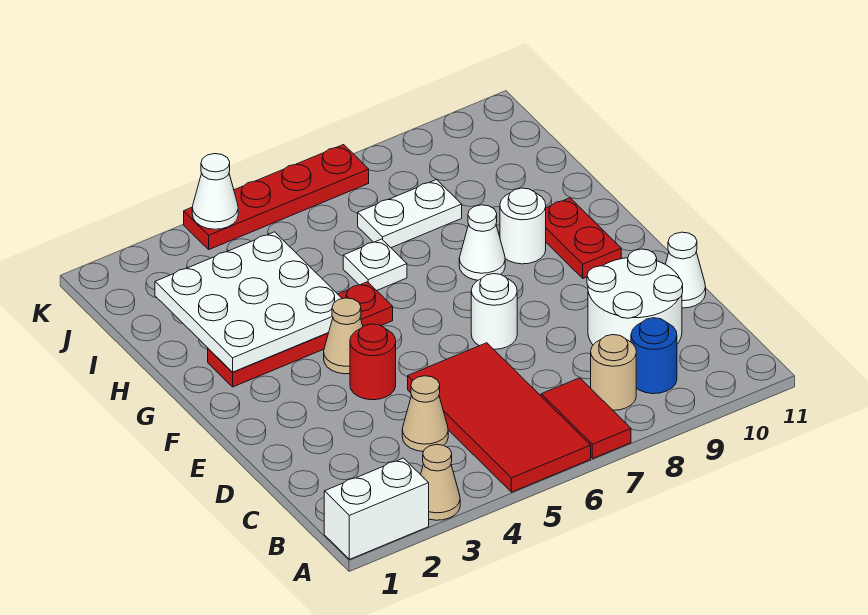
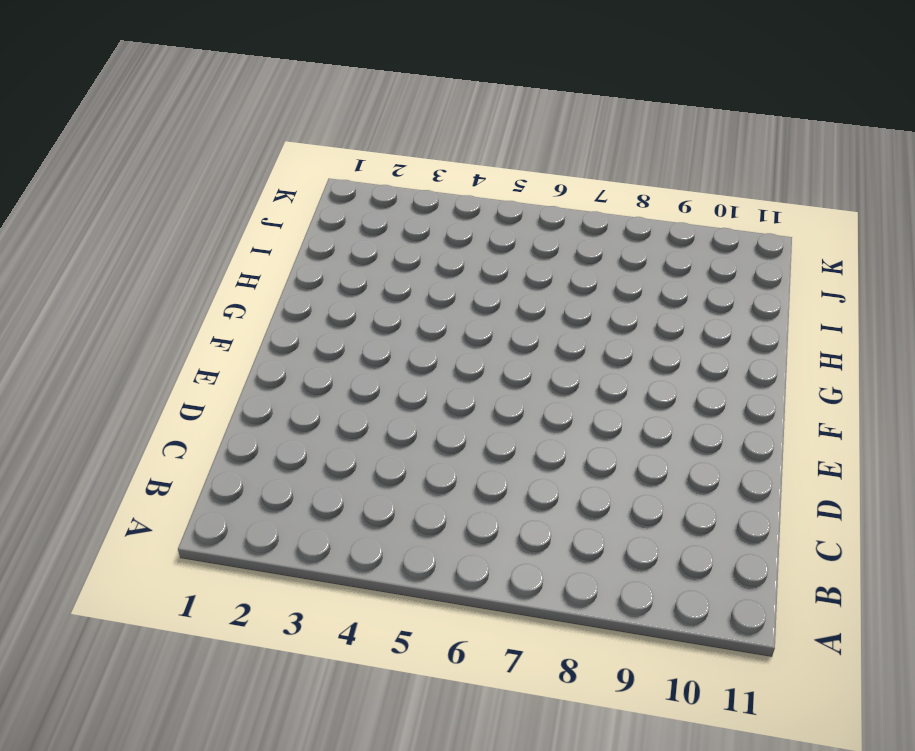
none -> white 1x2 brick [324,458,429,559]
none -> tan 1x1 cone [421,445,460,520]
none -> red 2x4 tile [408,343,591,492]

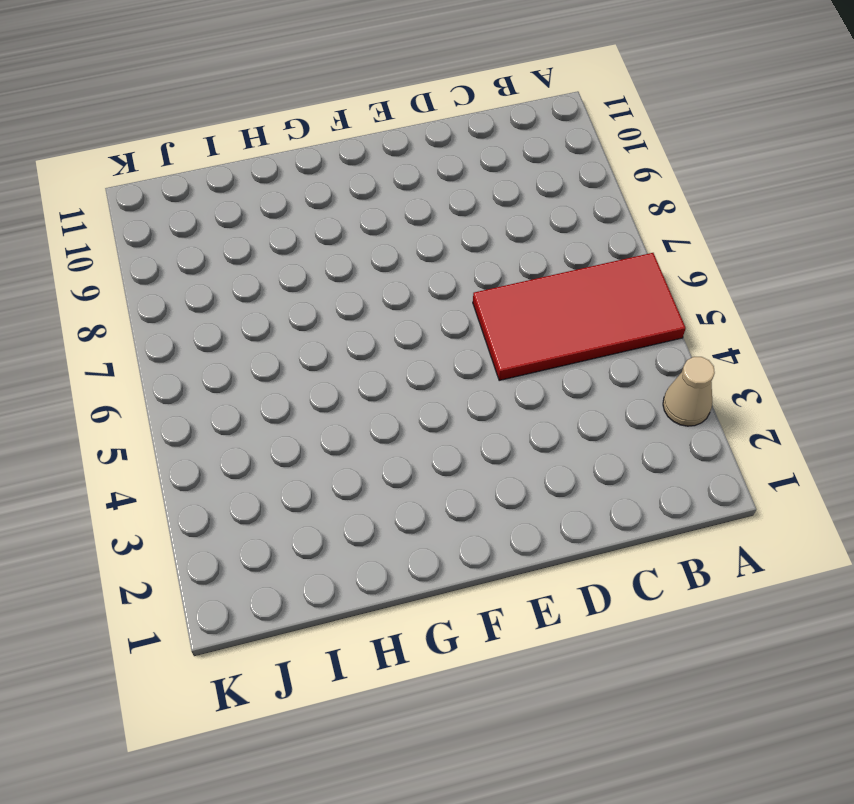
none -> white 1x2 brick [324,458,429,559]
none -> red 1x2 tile [541,378,631,459]
none -> tan 1x1 round brick [591,335,636,410]

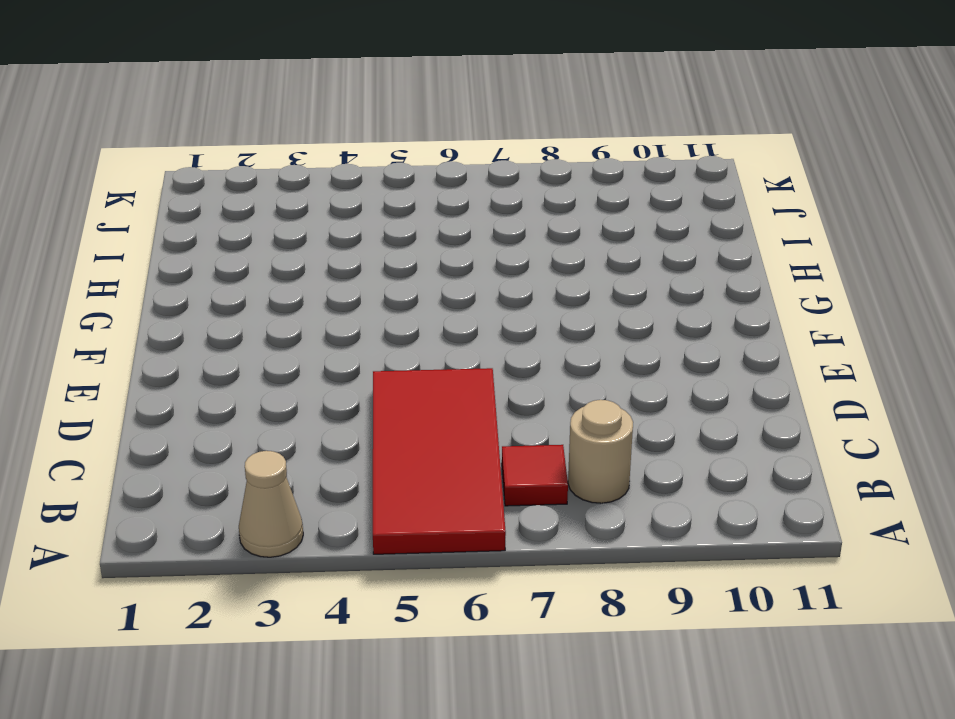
red 1x1 tile [502,445,568,506] -> red 1x2 tile [541,378,631,459]
none -> white 1x2 brick [324,458,429,559]
none -> blue 1x1 round brick [631,318,677,394]
none -> tan 1x1 cone [402,376,448,452]

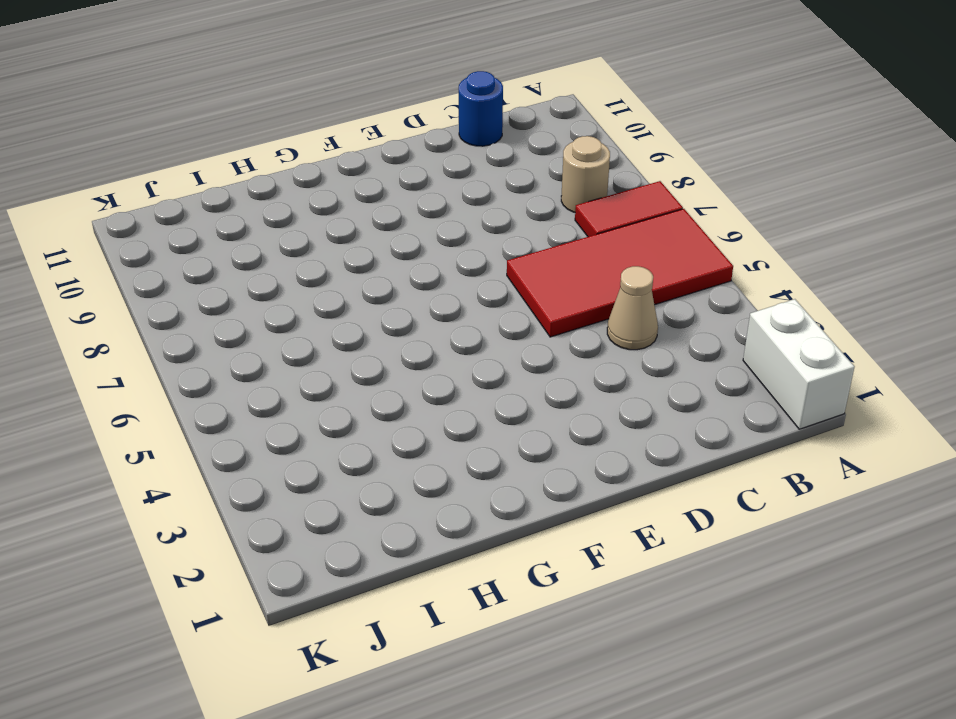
blue 1x1 round brick [459,71,503,146] -> blue 1x1 round brick moved to [631,318,677,394]
none -> tan 1x1 cone [421,445,460,520]
none -> white 2x2 round brick [587,249,683,345]
none -> white 1x1 cone [665,232,706,308]

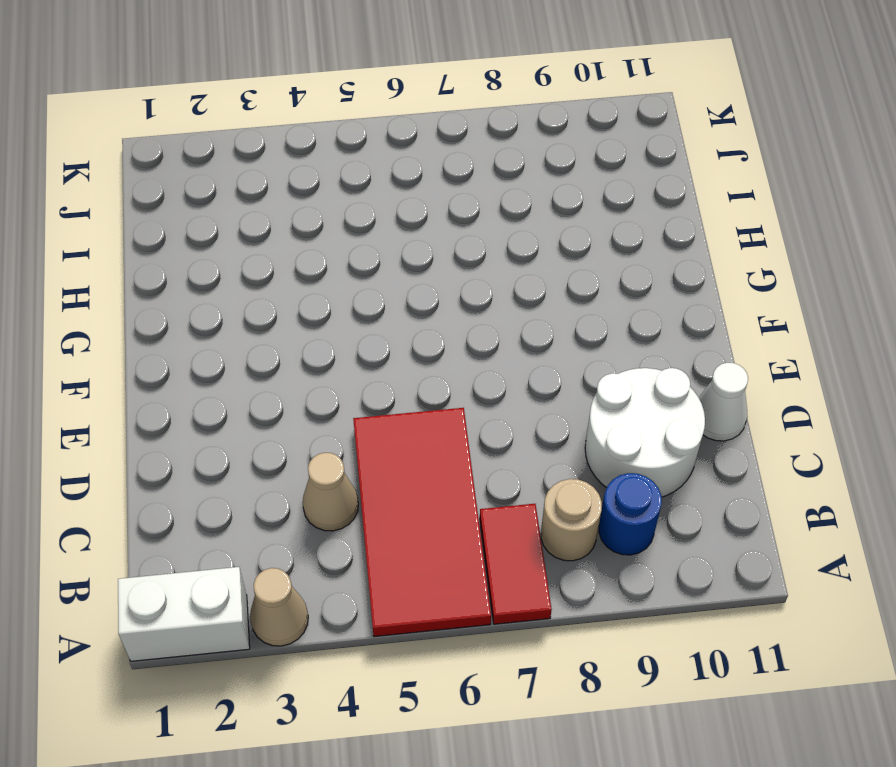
none -> red 1x1 round brick [350,324,396,400]
none -> white 1x1 round brick [471,274,517,349]
none -> tan 1x1 cone [324,298,363,374]

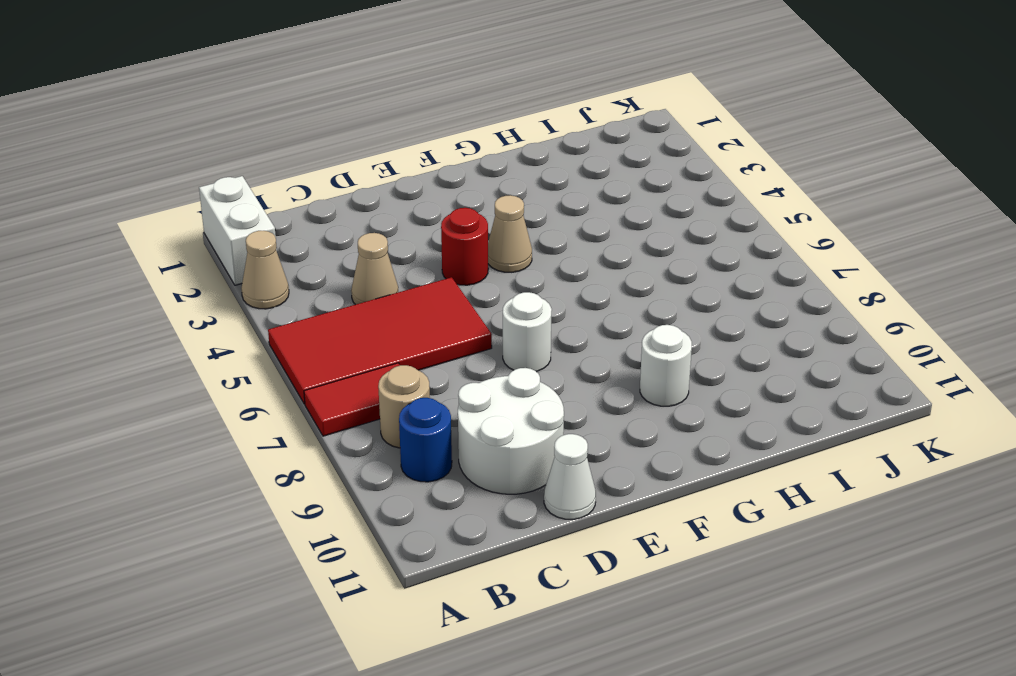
none -> red 1x2 plate [546,198,621,278]
none -> red 1x4 plate [208,282,393,387]
none -> white 1x1 cone [459,205,505,280]

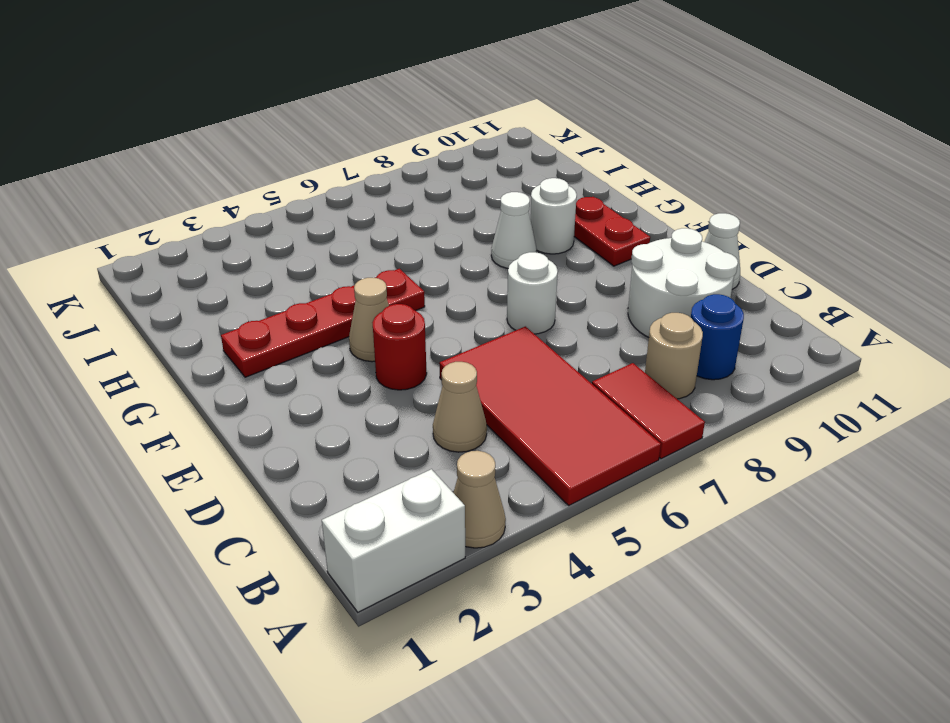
none -> white 1x1 plate [343,239,407,290]
none -> white 1x2 plate [358,180,462,248]
none -> red 1x4 plate [184,145,369,249]

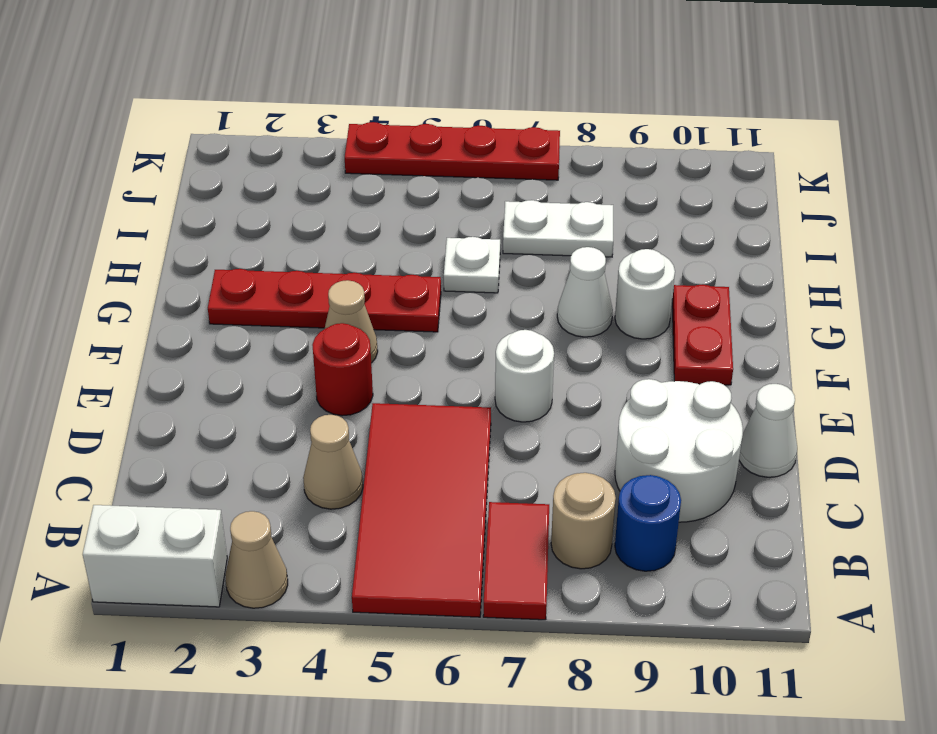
none -> white 3x3 plate [155,232,342,372]
none -> white 1x1 cone [192,154,238,229]

